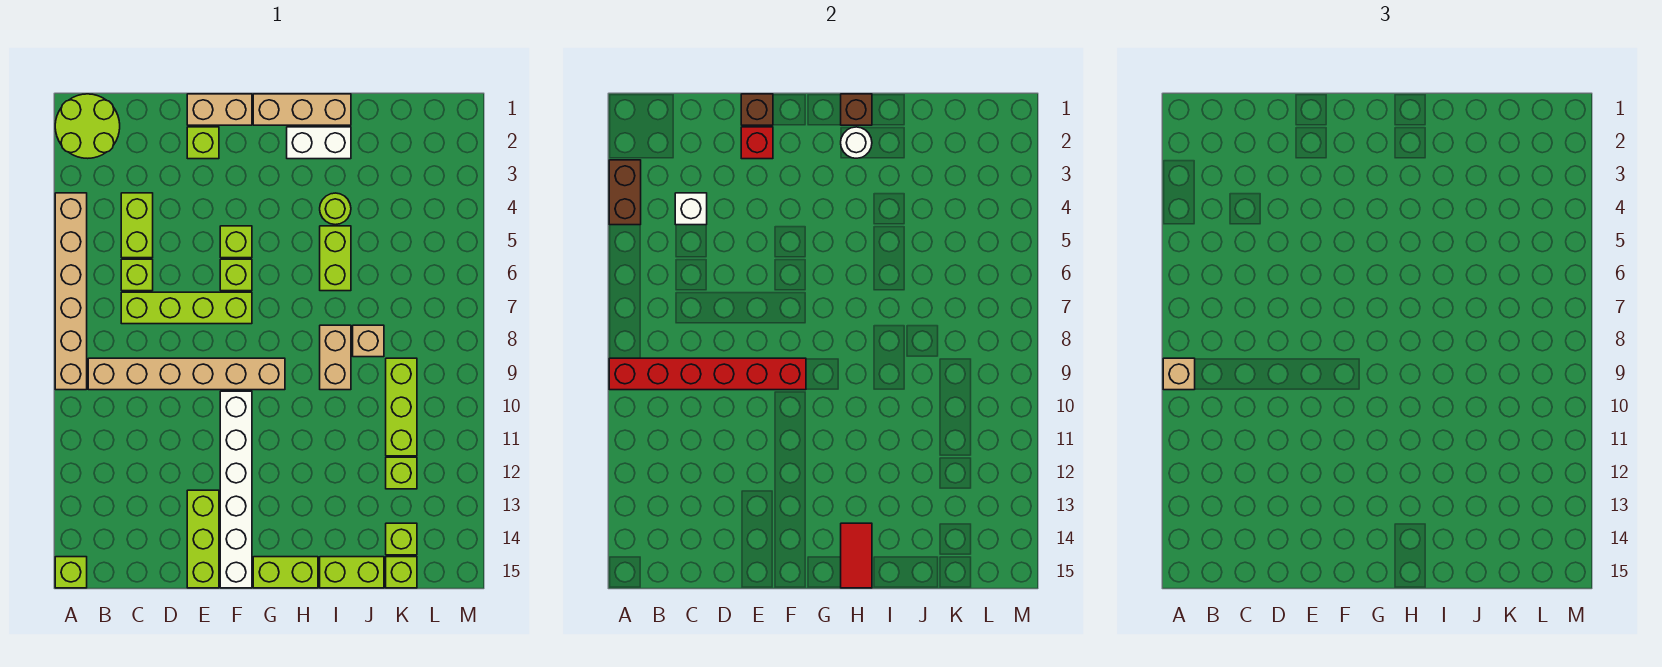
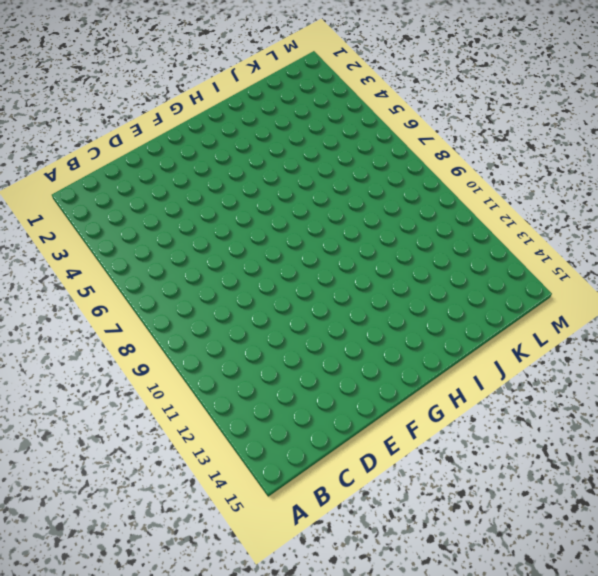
none -> lime 2x2 round brick [55,94,120,158]
none -> tan 1x6 brick [55,193,87,390]
none -> lime 1x1 brick [55,557,87,588]
none -> tan 1x6 brick [88,358,285,390]

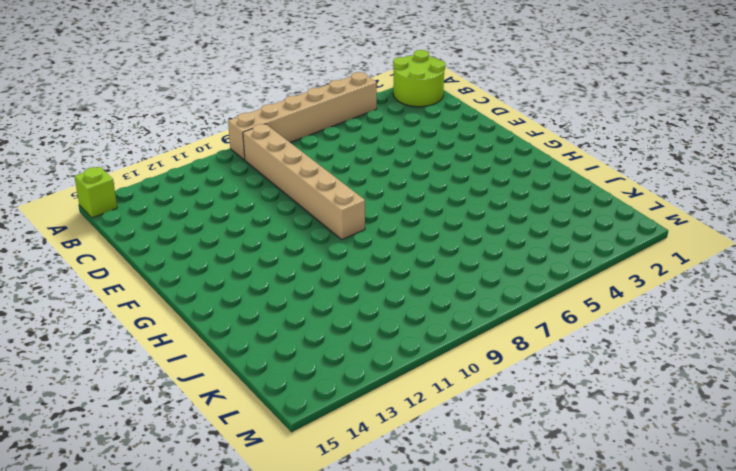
none -> lime 1x2 brick [121,193,153,258]
none -> lime 1x1 brick [121,259,153,291]
none -> lime 1x4 brick [121,292,252,324]
none -> tan 1x2 brick [187,94,252,125]

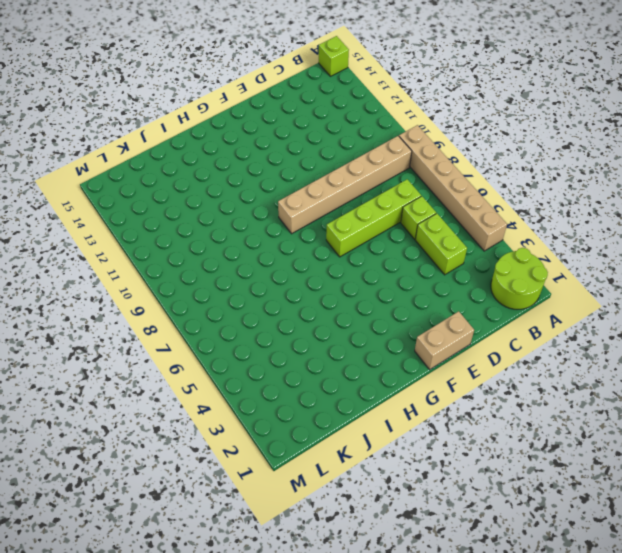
none -> lime 1x1 brick [187,127,219,159]
none -> lime 1x3 brick [187,490,219,588]
none -> lime 1x1 brick [220,226,252,258]
none -> lime 1x1 brick [220,259,252,291]

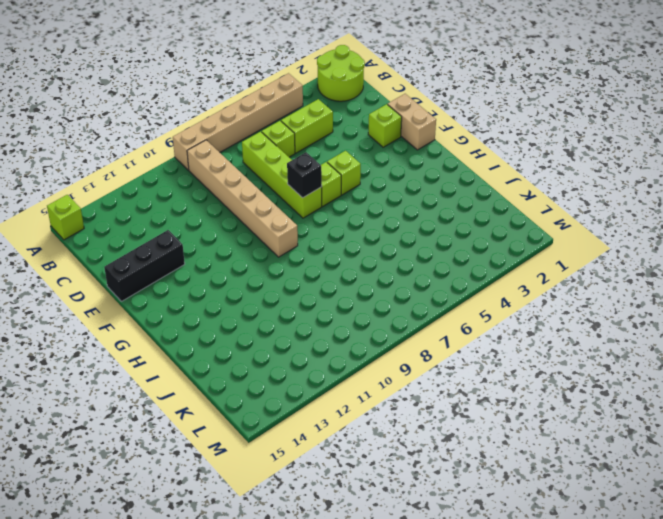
black 1x3 brick [104,230,185,301] -> lime 1x3 brick [187,490,219,588]
black 1x1 brick [287,152,322,198] -> none
none -> white 1x6 brick [220,391,252,588]
none -> tan 1x3 brick [253,94,351,125]
none -> lime 1x2 brick [253,557,318,588]
none -> white 1x2 brick [287,127,351,159]

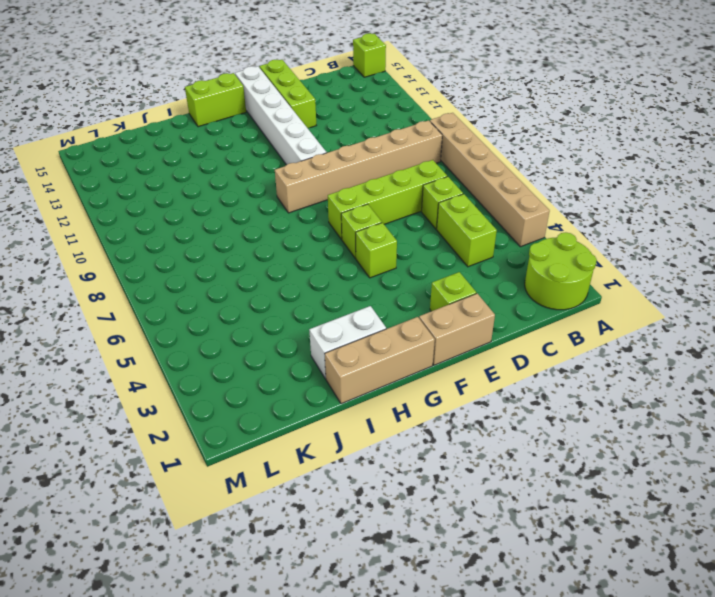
none -> lime 1x1 round brick [320,193,351,225]
none -> lime 1x2 brick [320,226,351,291]
none -> tan 1x2 brick [320,325,351,390]
none -> lime 1x2 brick [320,557,384,588]

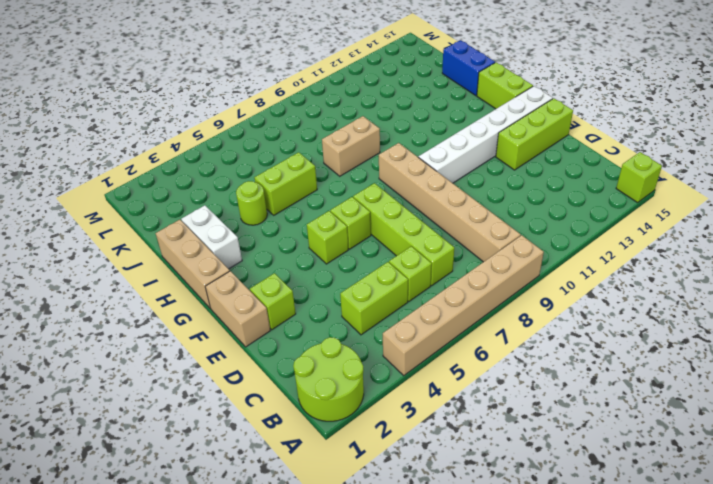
blue 1x2 brick [442,40,495,96] -> lime 1x2 brick [320,557,384,588]
none -> tan 1x1 brick [353,325,384,357]
none -> lime 1x3 brick [386,358,417,456]
none -> lime 1x1 brick [386,457,417,489]
none -> lime 1x1 brick [386,523,417,555]

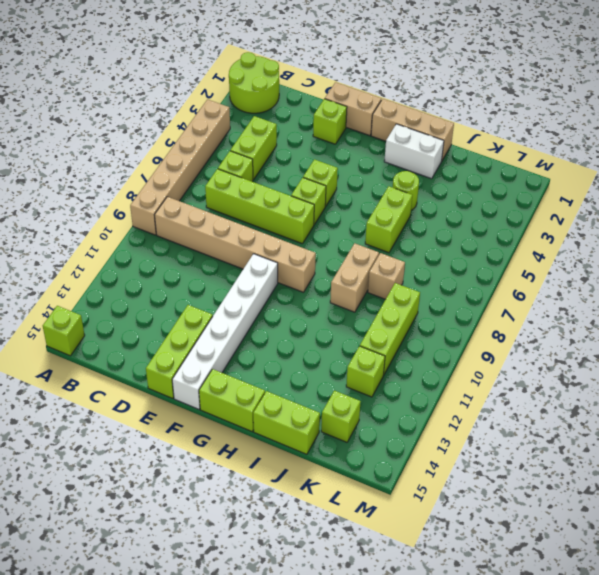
none -> lime 1x1 brick [386,557,417,588]
none -> brown 1x2 brick [609,160,641,225]
none -> red 1x6 brick [609,358,806,390]
none -> white 1x1 brick [675,193,707,225]

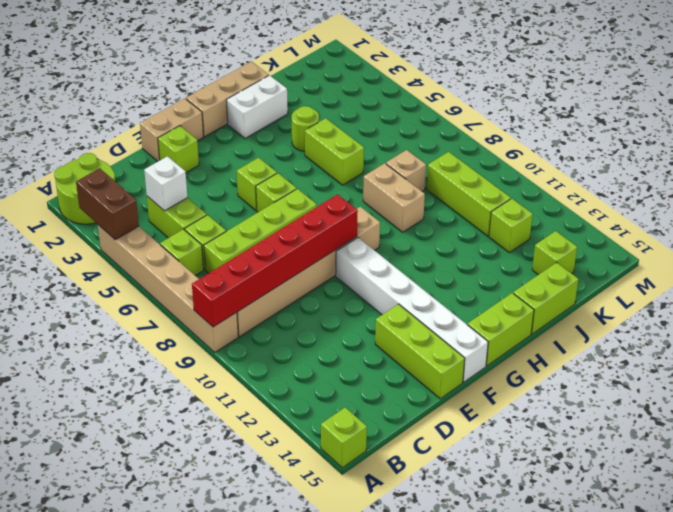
lime 1x1 brick [160,229,203,275] -> lime 1x1 brick moved to [386,557,417,588]
none -> brown 1x1 brick [741,94,773,125]
none -> red 1x1 brick [741,127,773,159]
none -> brown 1x1 brick [841,94,872,125]
none -> white 1x1 round brick [841,127,872,158]

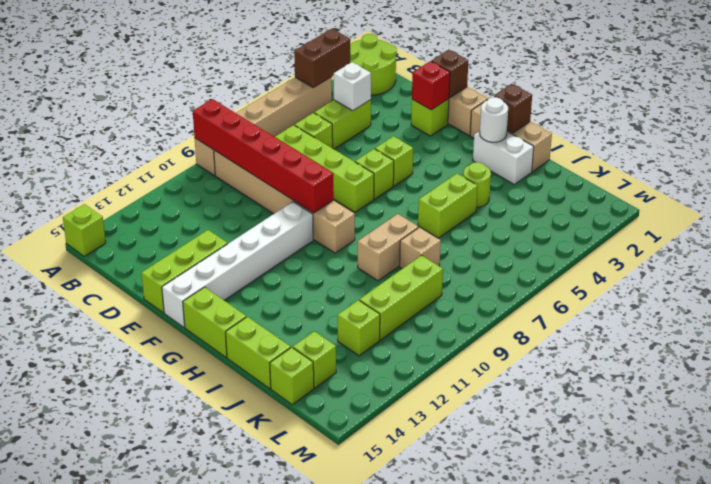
none -> red 1x2 tile [841,523,872,588]
none -> tan 1x1 brick [1163,358,1195,390]

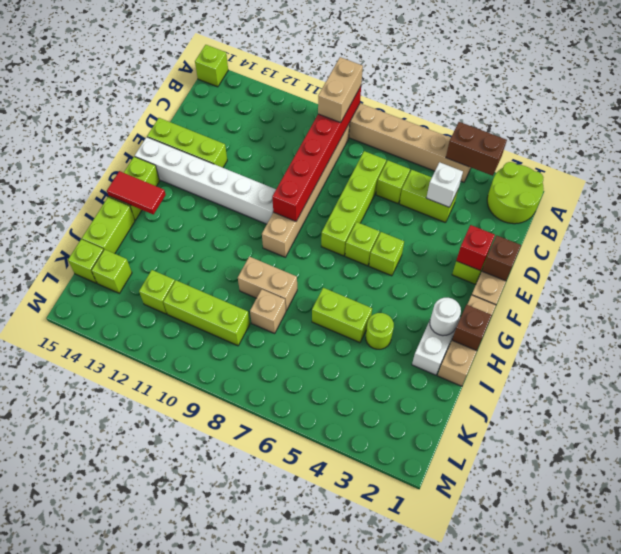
tan 1x2 brick [318,57,363,123] -> tan 1x1 brick [1163,358,1195,390]

